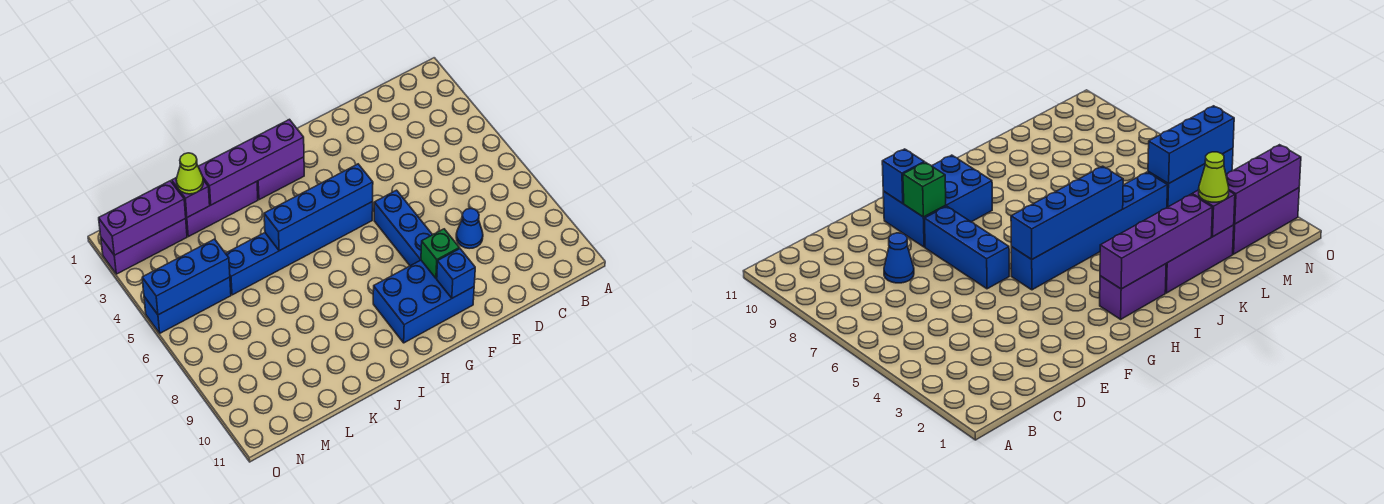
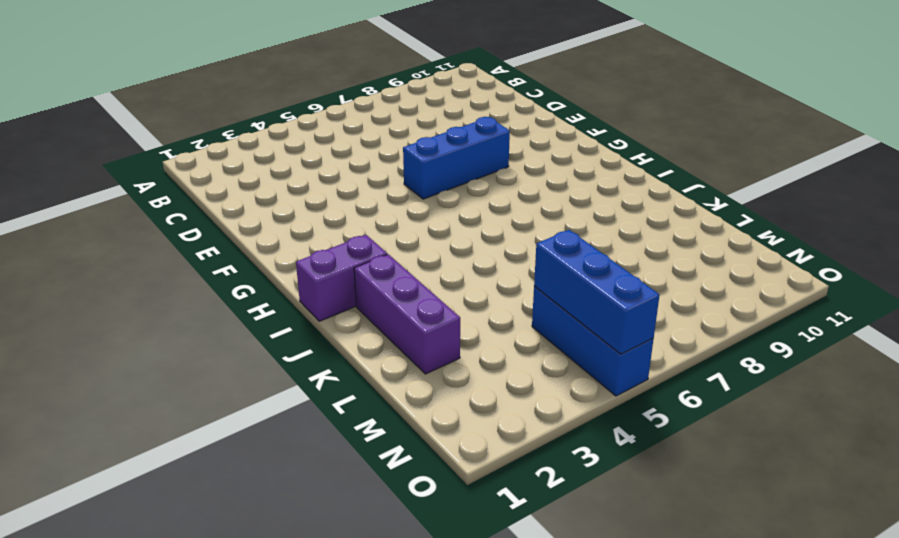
purple 1x2 brick [296,235,387,321] -> purple 1x2 brick turned to [257,157,304,200]
none -> blue 1x1 cone [456,208,483,249]
none -> blue 2x3 brick [373,260,474,343]
none -> blue 1x6 brick [226,202,373,295]

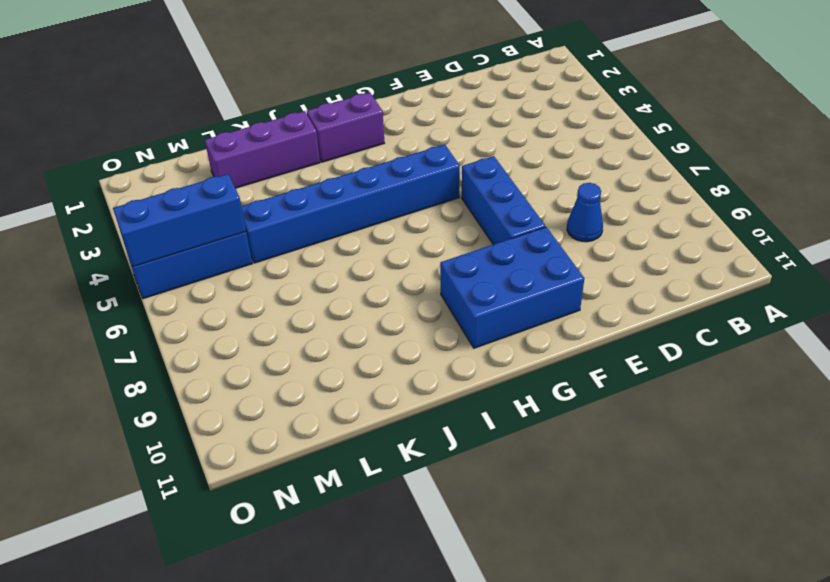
none -> purple 1x3 brick [101,219,187,274]
none -> green 1x1 brick [421,229,459,278]
none -> blue 1x1 brick [437,249,475,298]

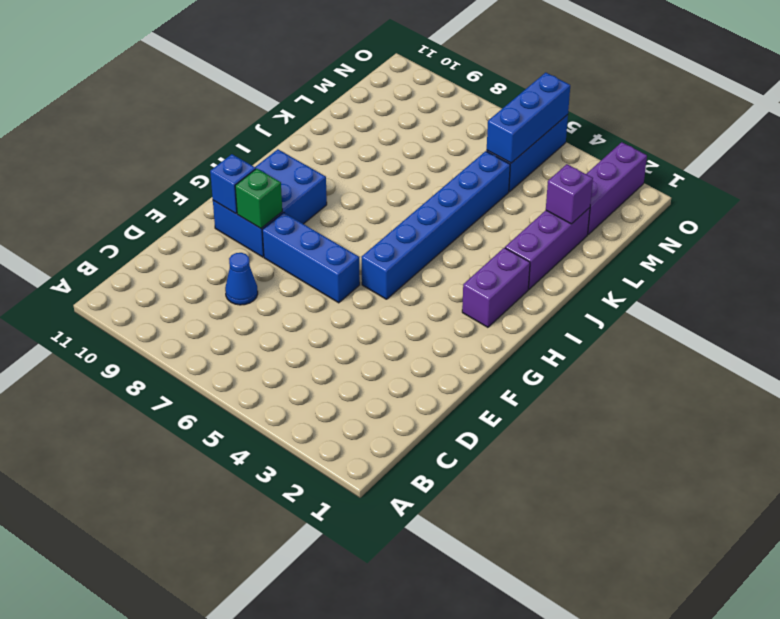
none -> blue 1x4 brick [264,164,373,251]
none -> purple 1x4 brick [198,119,304,205]
none -> purple 1x3 brick [99,181,186,255]

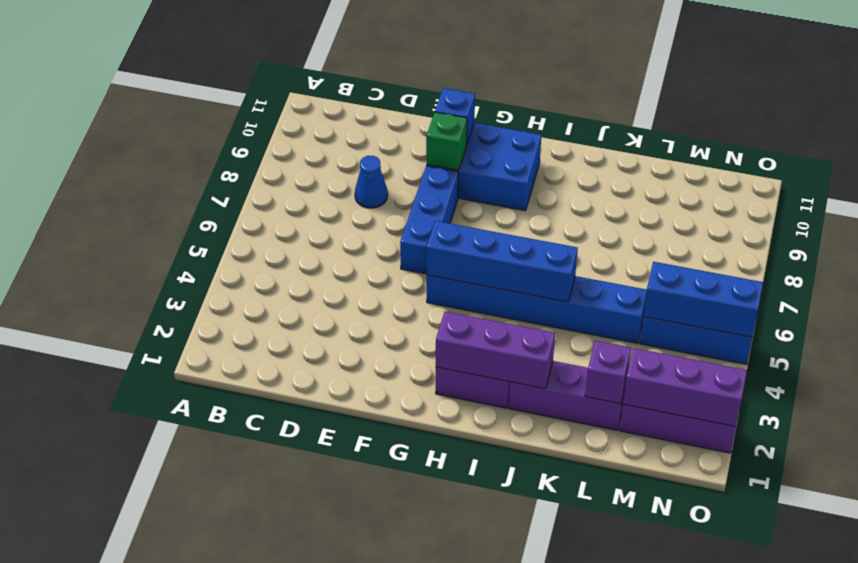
purple 1x3 brick [436,311,555,389] -> purple 1x4 brick [198,119,304,205]
none -> lime 1x1 cone [176,153,203,194]

